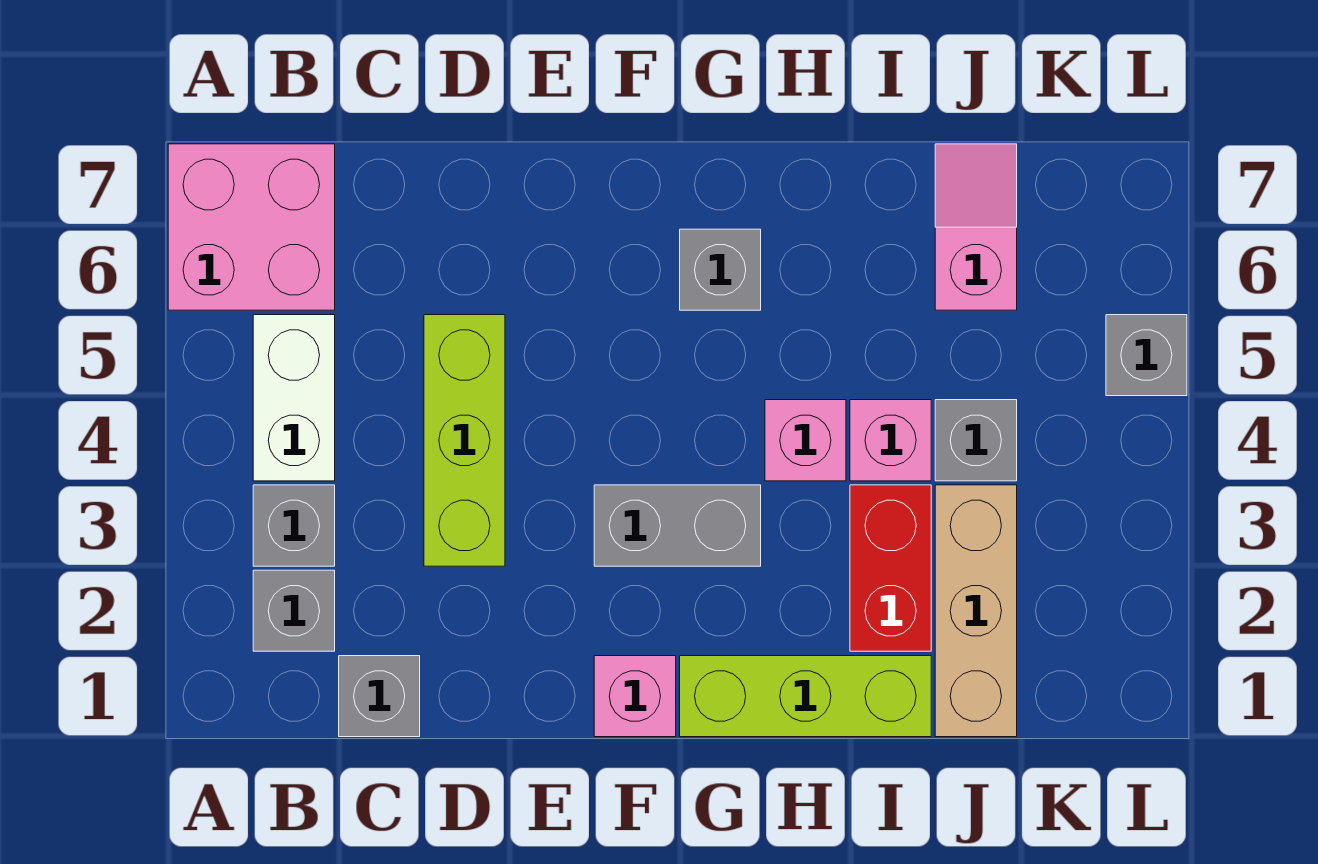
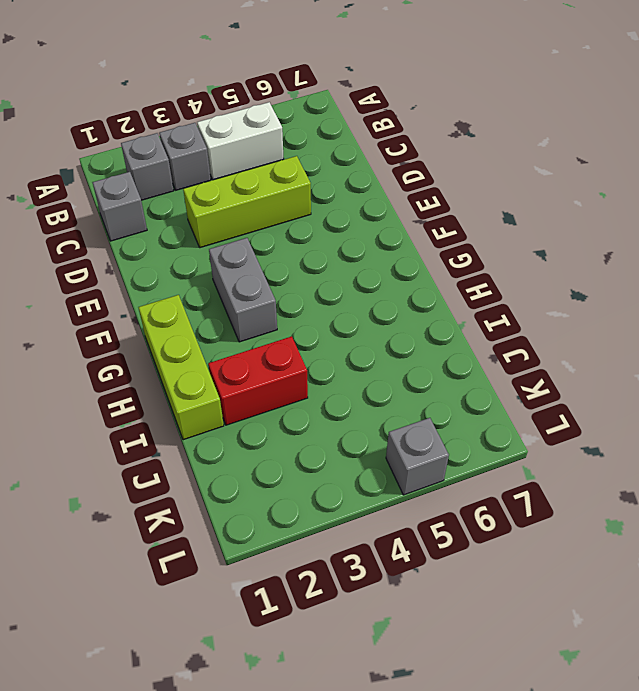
none -> pink 2x2 brick [168,144,335,310]
none -> pink 1x1 brick [594,656,676,737]
none -> grey 1x1 brick [680,229,761,310]

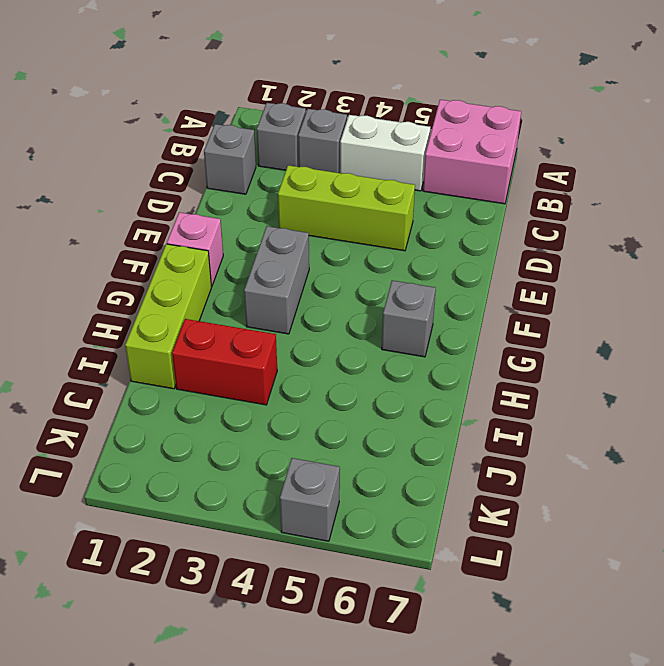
none -> pink 1x1 brick [765,400,846,481]
none -> pink 1x1 brick [850,400,931,481]
none -> tan 1x3 brick [935,485,1017,737]

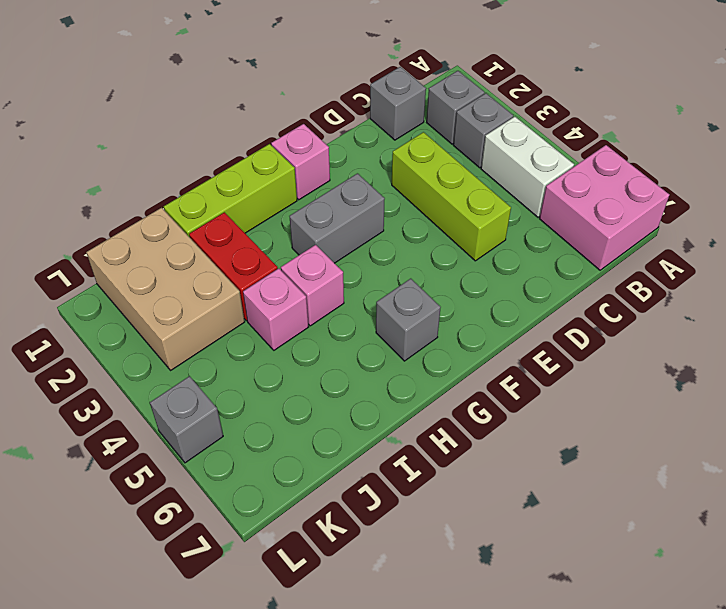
tan 2x3 brick [86,208,245,370] -> tan 1x3 brick [935,485,1017,737]
none -> grey 1x1 brick [935,400,1017,481]
none -> pink 1x2 slope [935,144,1017,310]

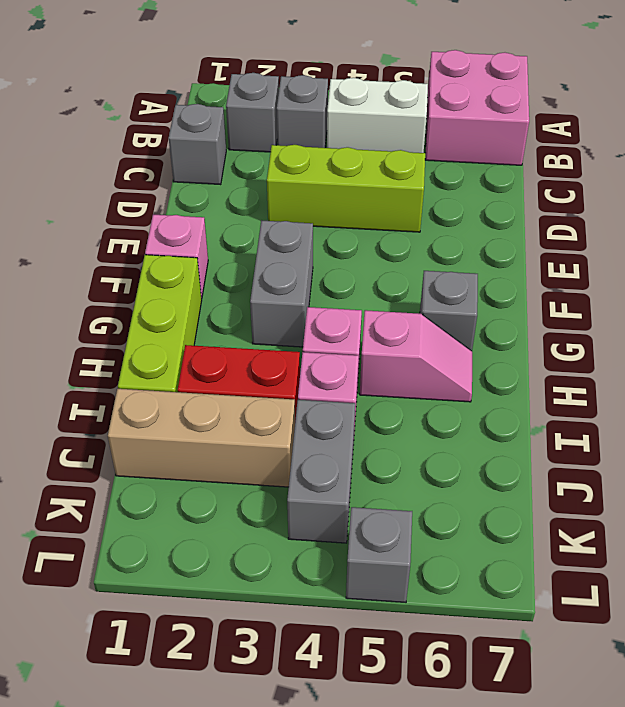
pink 1x2 slope [360,310,472,402] -> pink 1x2 slope moved to [935,144,1017,310]
grey 1x2 brick [287,400,355,543] -> grey 1x1 brick [935,400,1017,481]

